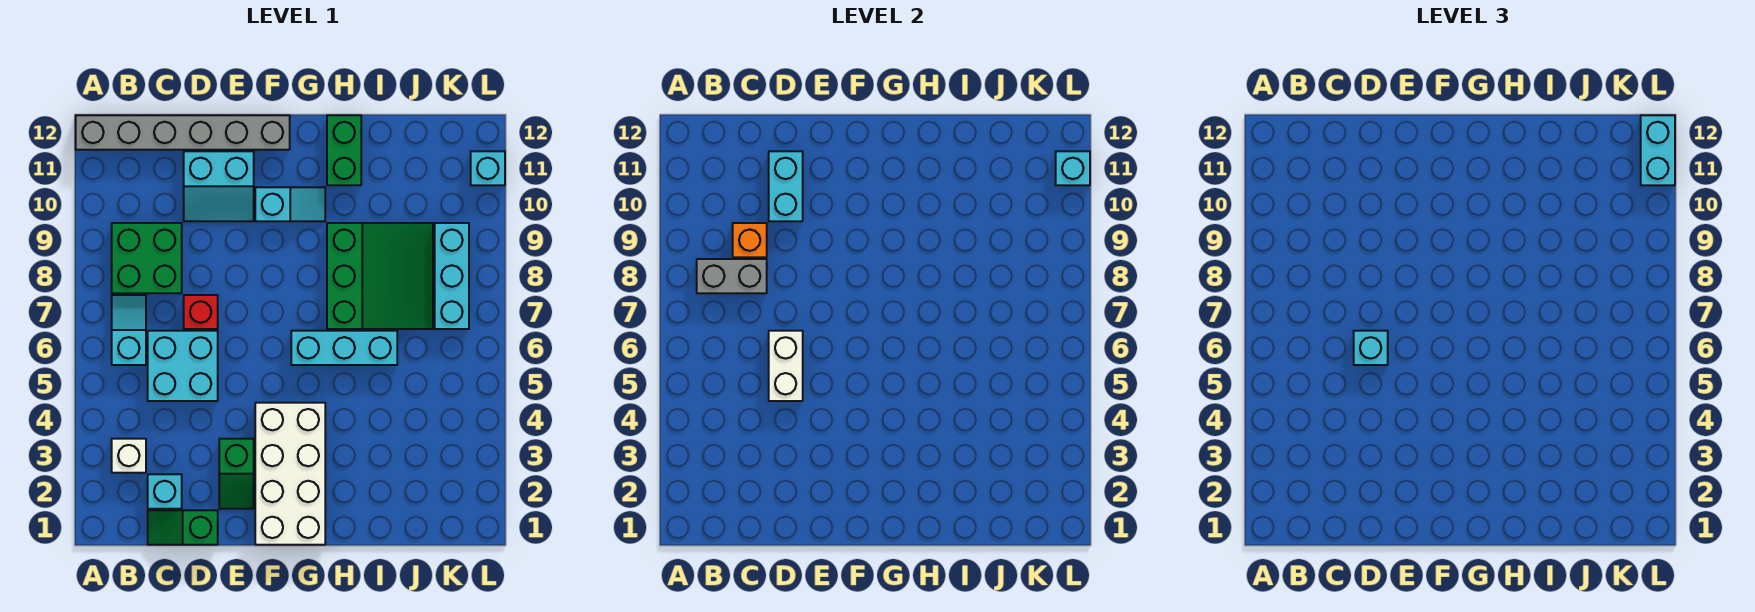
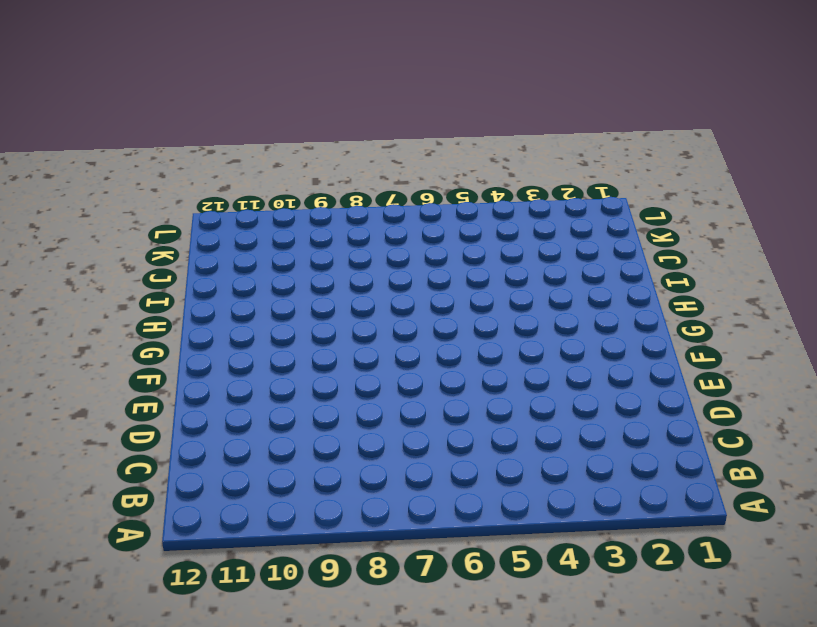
none -> grey 1x6 brick [76,115,290,150]
none -> white 1x1 brick [112,439,146,473]
none -> cyan 1x2 slope [112,295,146,365]

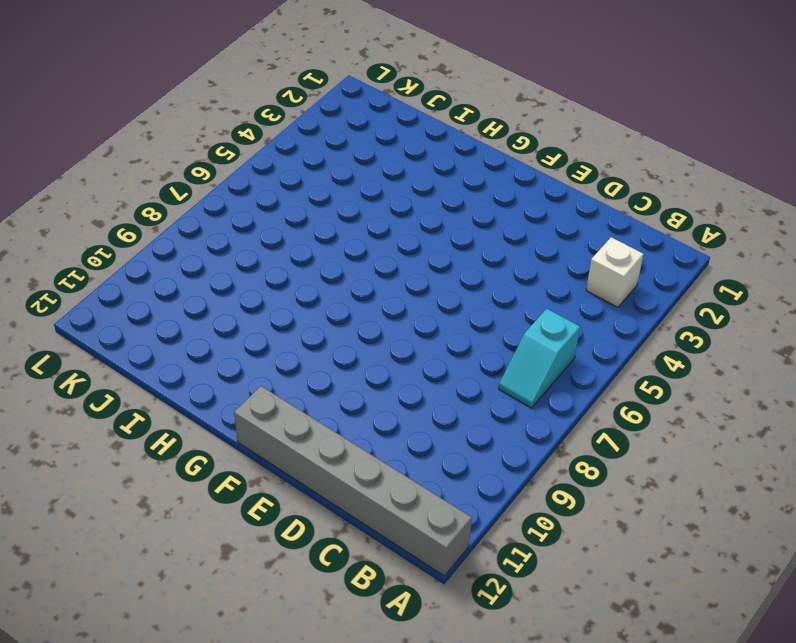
none -> green 2x2 brick [112,223,182,293]
none -> green 1x2 slope [148,510,218,545]
none -> cyan 1x1 brick [148,474,182,509]

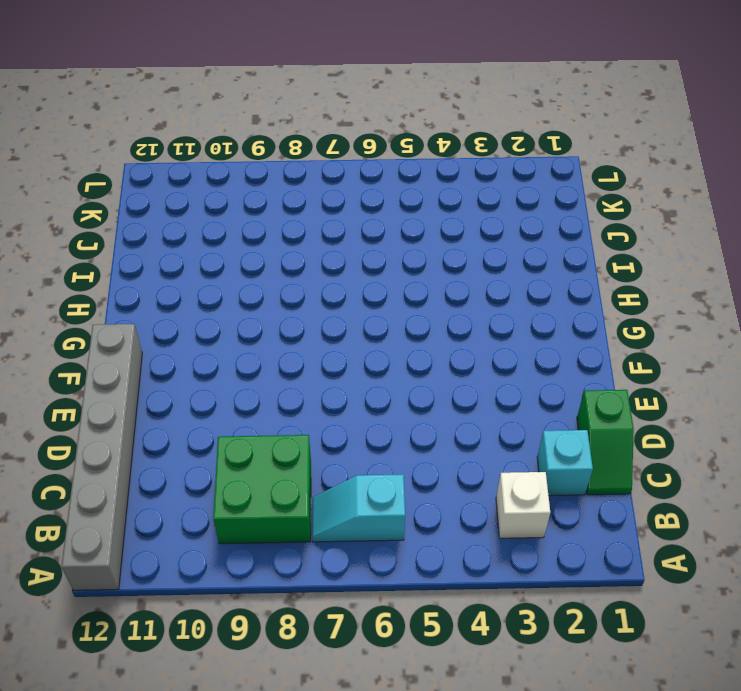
none -> cyan 2x2 brick [148,331,218,401]
none -> red 1x1 brick [184,295,218,329]
none -> cyan 2x2 slope [184,151,254,221]

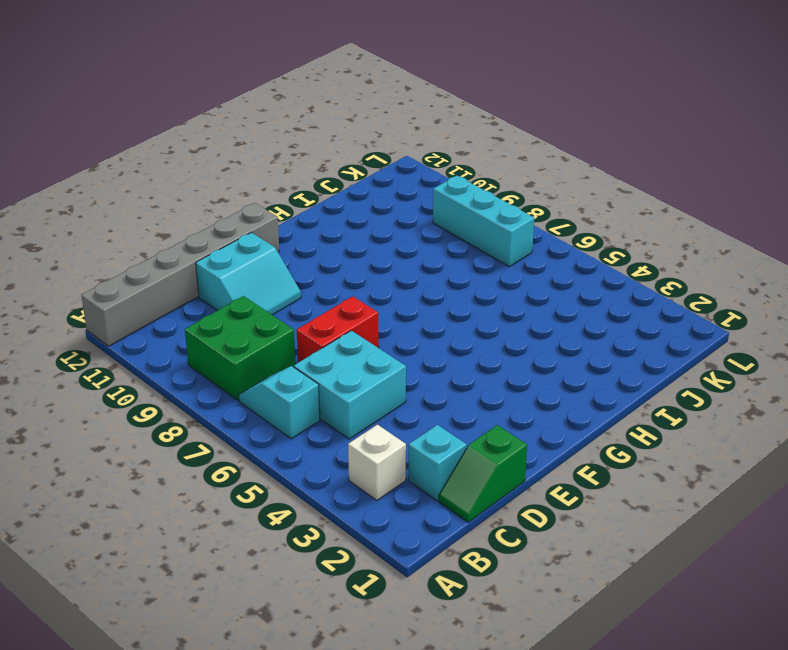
red 1x2 brick [297,296,379,362] -> red 1x1 brick [184,295,218,329]
none -> green 1x2 slope [219,439,254,509]
none -> white 2x4 brick [255,403,325,545]
none -> cyan 1x2 slope [255,187,325,221]

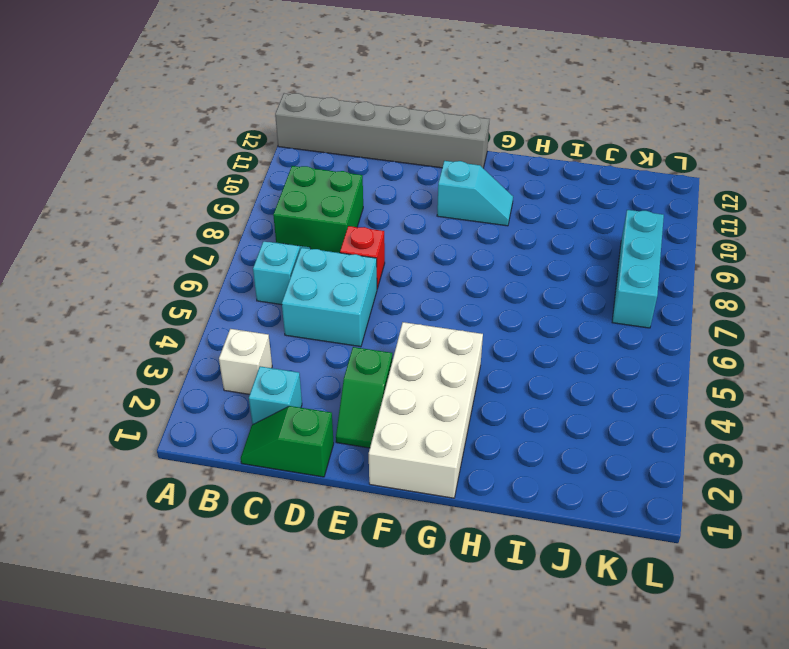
none -> cyan 2x2 slope [184,151,254,221]
none -> cyan 1x3 brick [291,331,397,365]
none -> green 3x3 slope [327,223,433,329]

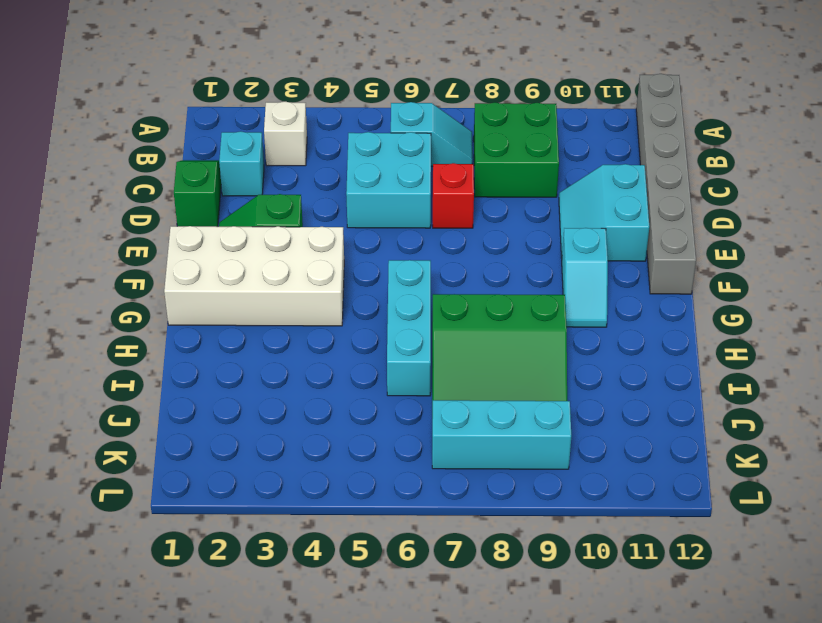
none -> green 1x2 brick [327,115,361,185]
none -> cyan 1x1 brick [471,151,505,185]
none -> grey 1x2 brick [697,259,767,293]

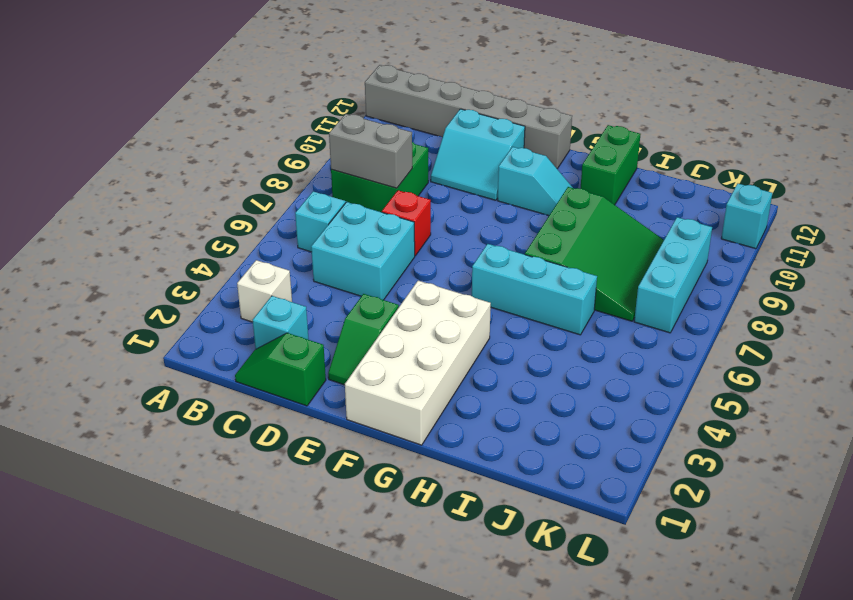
none -> orange 1x1 brick [733,223,767,257]
none -> white 1x2 brick [769,331,803,401]
none -> cyan 1x2 brick [769,151,803,221]

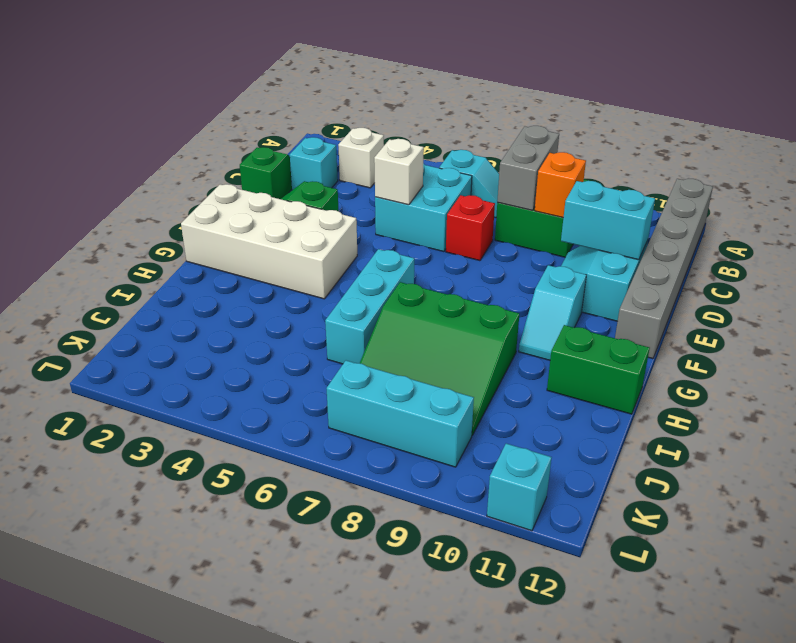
white 1x1 brick [374,139,424,205] -> white 1x2 brick [769,331,803,401]
none -> cyan 1x1 brick [1056,151,1090,185]
none -> cyan 1x1 brick [1354,331,1388,365]
none -> cyan 1x2 brick [1641,115,1675,185]

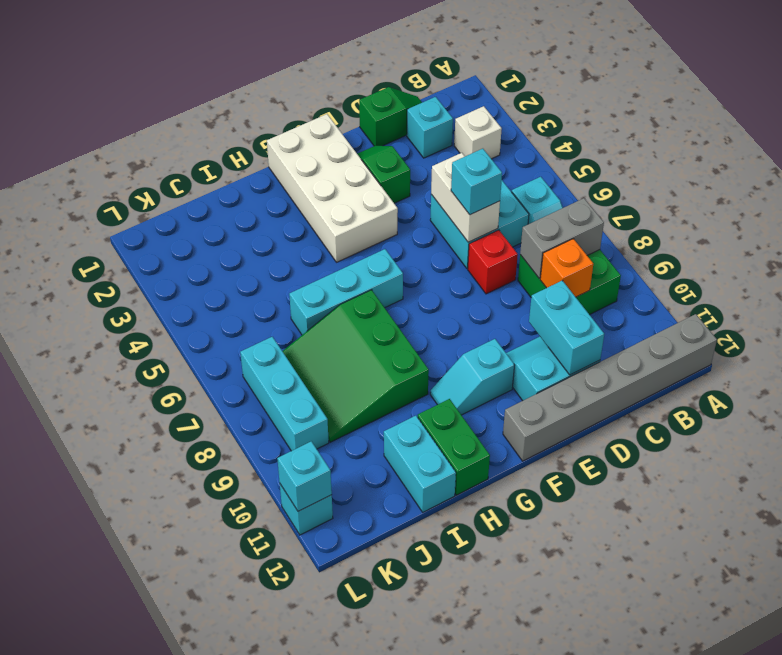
cyan 1x2 brick [384,416,456,512] -> cyan 1x2 brick moved to [1641,115,1675,185]

